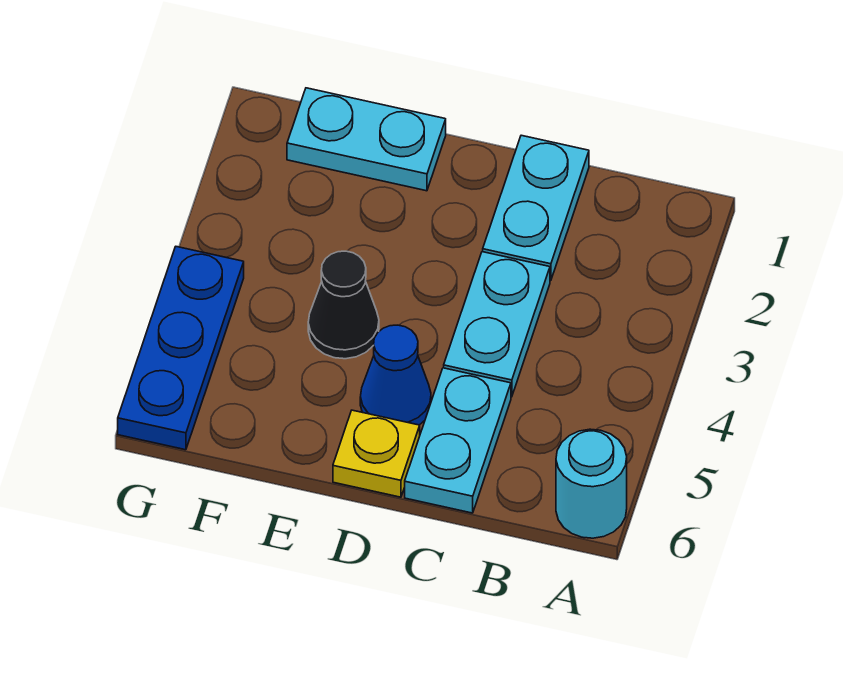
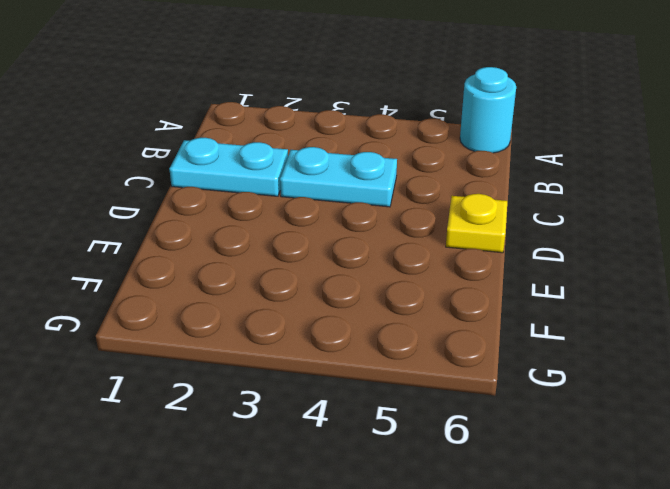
none -> cyan 1x2 plate [405,368,511,513]
none -> blue 1x1 cone [360,325,431,425]

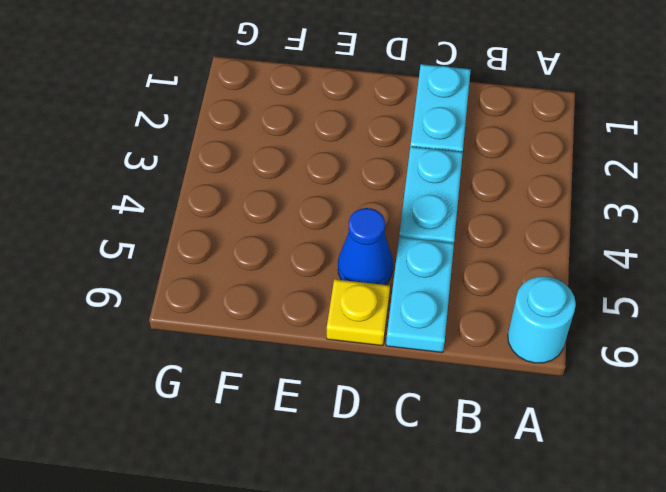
none -> cyan 1x2 plate [287,88,446,191]
none -> black 1x1 cone [308,251,379,359]

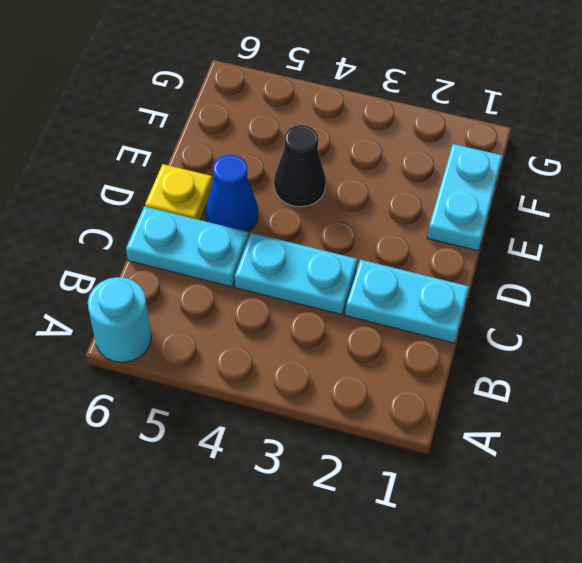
none -> blue 1x3 plate [118,247,244,450]

